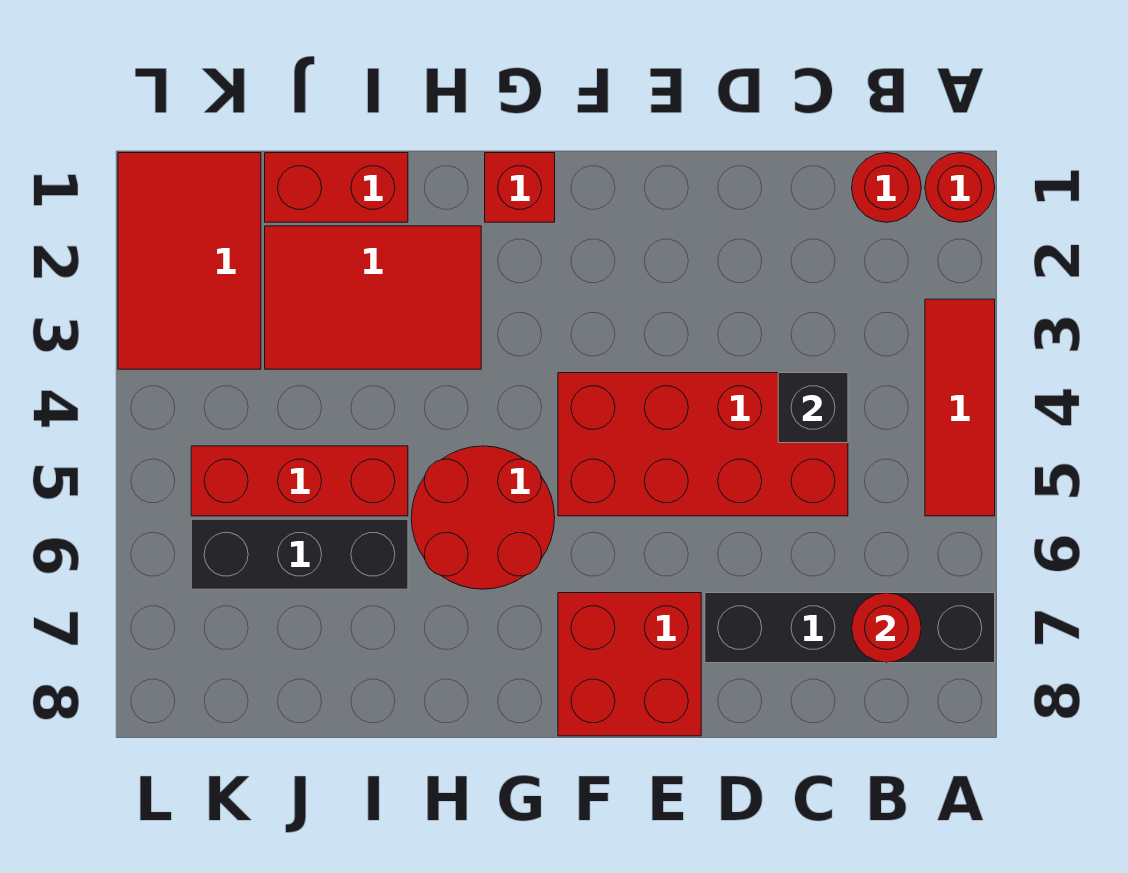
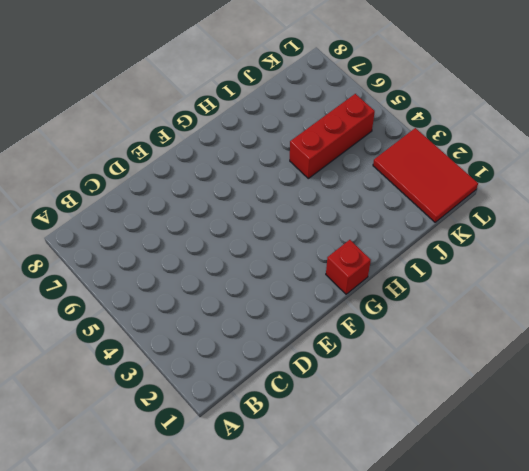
none -> red 1x1 round brick [925,153,995,222]
none -> red 1x3 tile [925,299,995,516]
none -> black 1x4 brick [705,593,995,663]

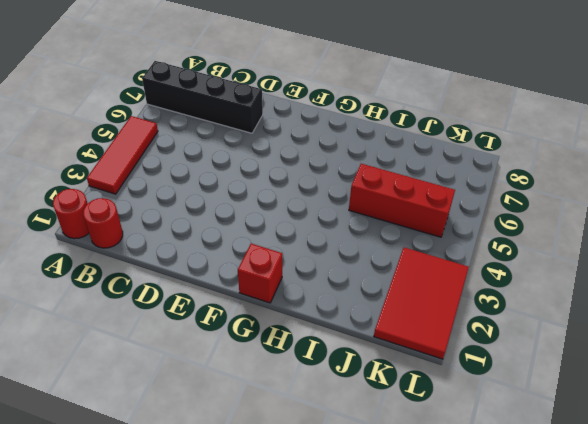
none -> red 2x4 brick [558,373,848,516]
none -> red 2x2 brick [558,593,701,736]
none -> red 2x2 round brick [411,446,555,589]

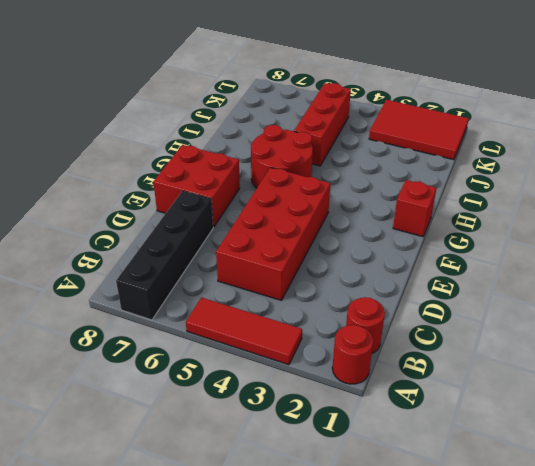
none -> red 2x3 tile [265,226,481,369]
none -> red 1x2 brick [265,153,408,222]
none -> black 1x3 brick [191,519,408,589]

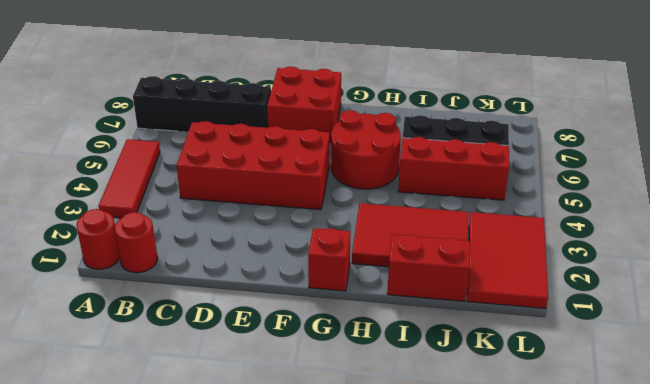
none -> red 1x1 round brick [852,593,921,663]
none -> black 1x1 brick [778,373,848,443]

